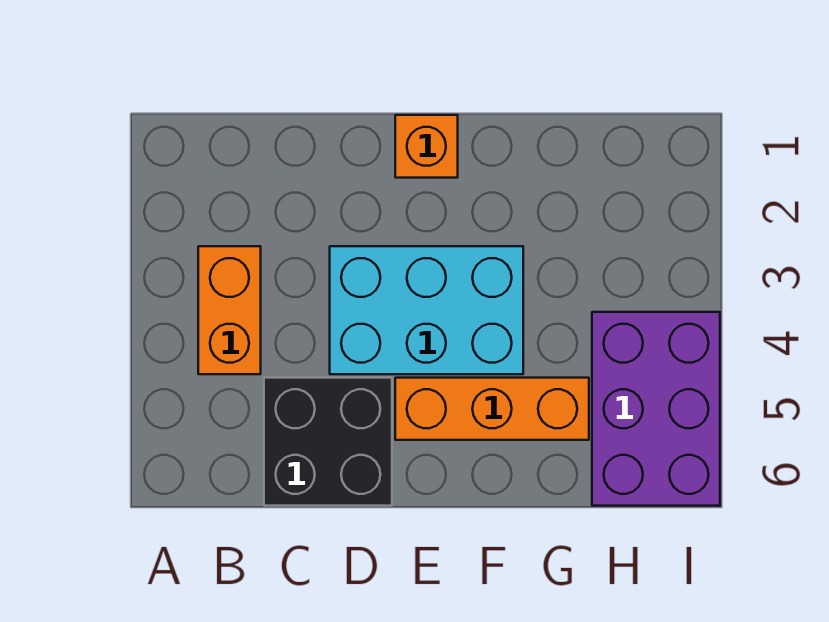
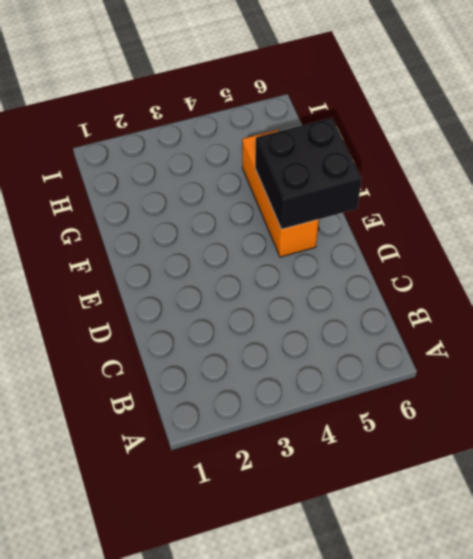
black 2x2 brick [255,118,362,229] -> black 2x2 brick moved to [264,378,392,506]
none -> orange 1x2 brick [198,246,261,374]
none -> cyan 2x3 brick [330,246,523,374]

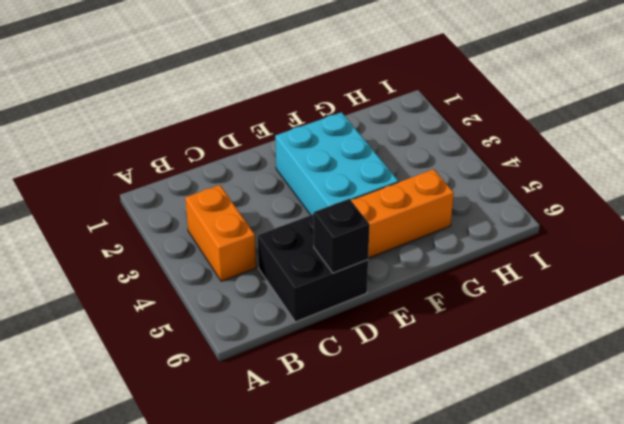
black 1x1 brick [314,199,370,273] -> none
cyan 2x3 brick [275,112,398,215] -> cyan 2x3 brick turned to [330,246,523,374]
none -> orange 1x1 brick [395,115,458,178]
none -> purple 2x3 brick [592,312,720,506]

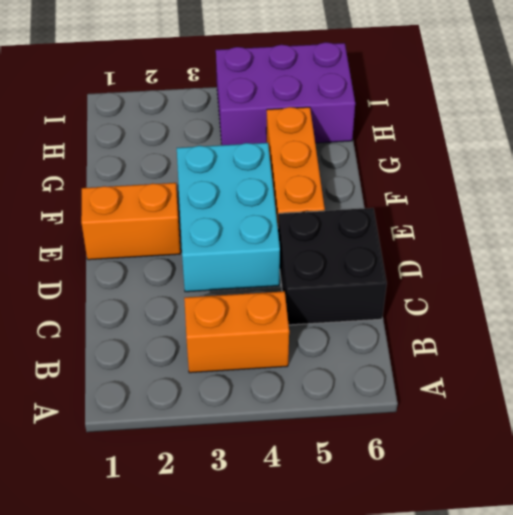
orange 1x2 brick [81,183,180,260] -> orange 1x1 brick [395,115,458,178]

